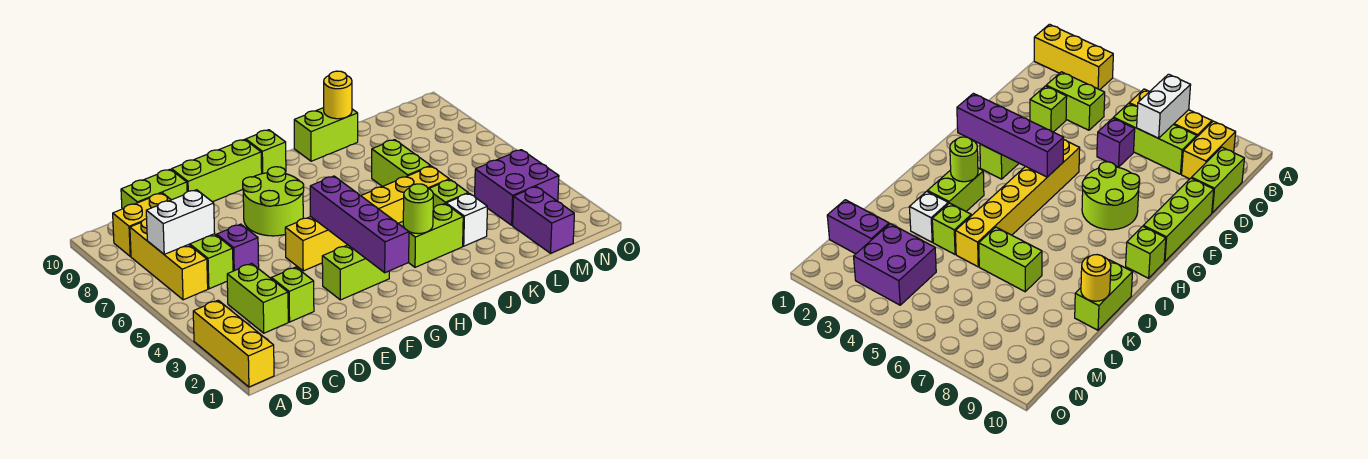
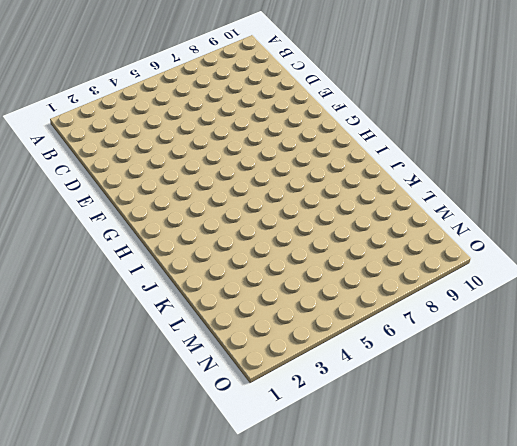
none -> yellow 1x3 brick [193,300,274,387]
none -> yellow 1x3 brick [130,219,208,300]
none -> yellow 1x2 brick [113,193,171,256]

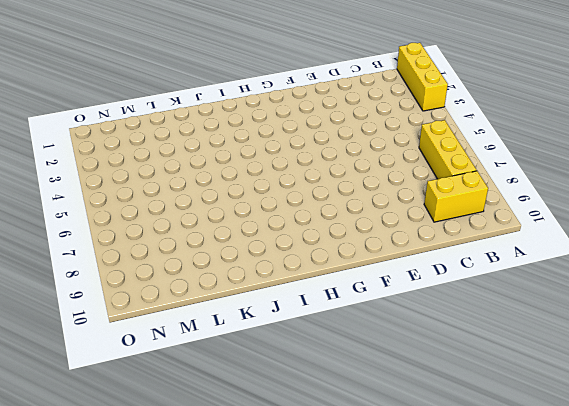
none -> lime 1x2 brick [227,263,288,333]
none -> lime 1x3 brick [189,234,233,289]
none -> lime 1x2 brick [121,169,187,209]

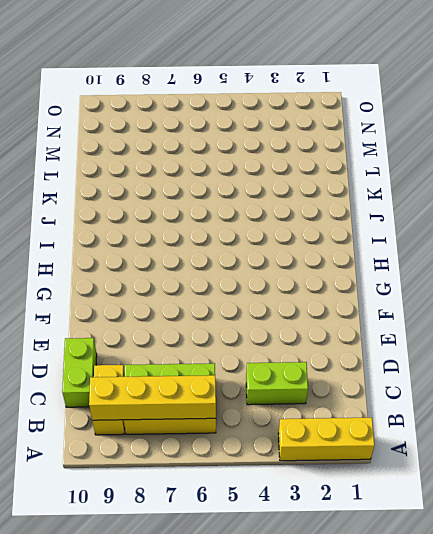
yellow 1x4 brick [89,375,216,420] -> white 1x2 brick [146,190,215,254]
none -> lime 1x1 brick [271,267,314,322]
none -> purple 1x1 brick [217,224,259,271]
none -> lime 1x3 brick [172,140,262,202]

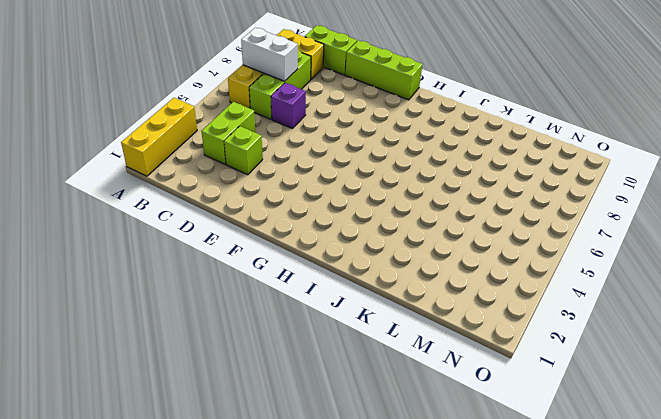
none -> lime 1x2 brick [322,245,389,300]
none -> yellow 1x6 brick [285,166,449,271]
none -> lime 2x2 round brick [243,167,304,236]

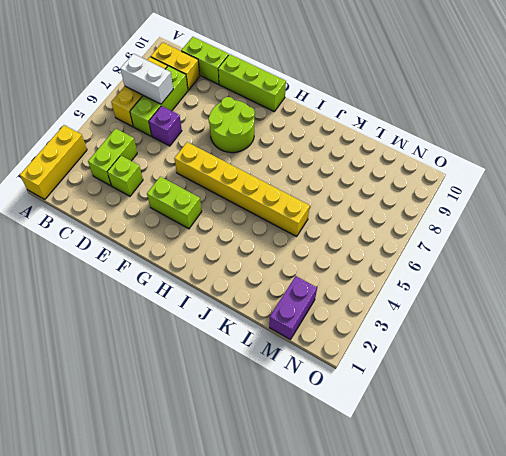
none -> lime 1x1 brick [246,130,286,174]
none -> lime 1x2 brick [398,204,463,267]
none -> lime 1x2 brick [294,108,358,161]

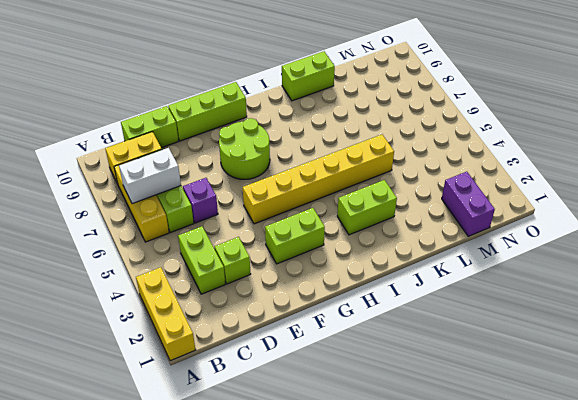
none -> lime 1x1 brick [246,130,286,174]
none -> white 1x1 brick [446,193,487,246]
none -> lime 1x1 brick [429,180,468,208]

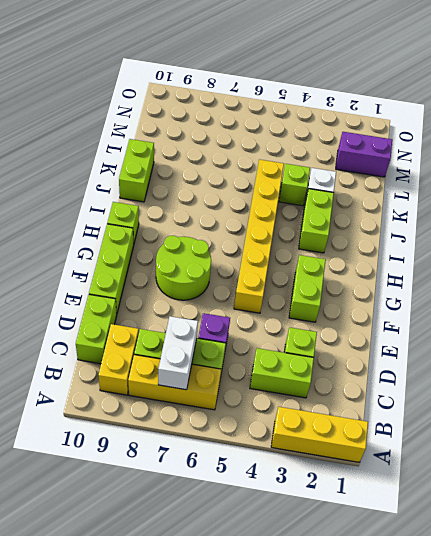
none -> lime 1x2 brick [372,140,430,187]
none -> purple 2x2 brick [475,150,559,225]
none -> purple 1x4 brick [310,176,409,273]

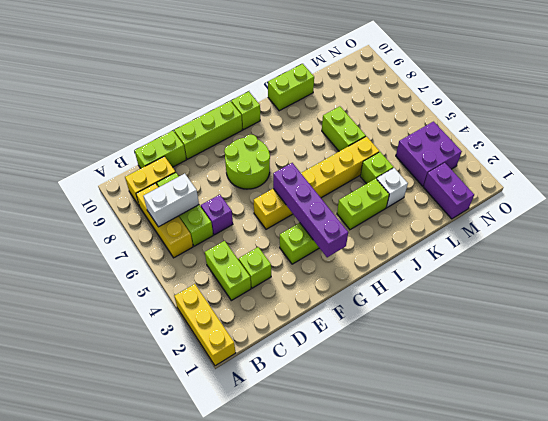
none -> lime 1x1 round brick [403,184,433,234]
none -> yellow 1x1 round brick [324,71,352,119]

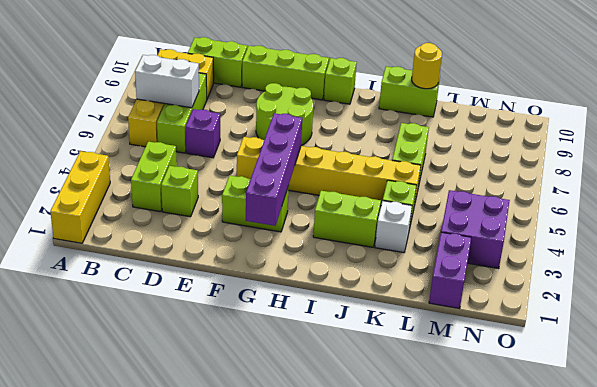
none -> lime 1x1 round brick [403,184,433,234]

